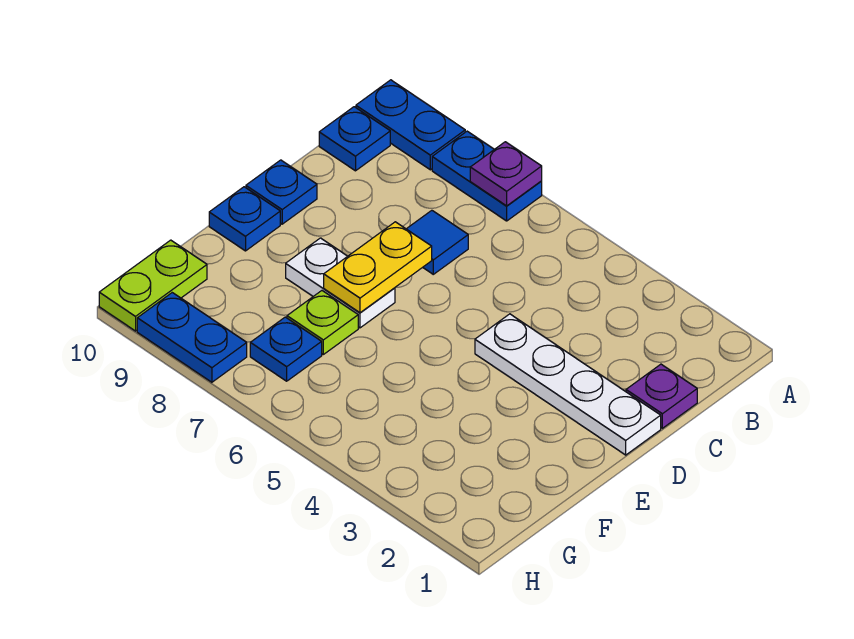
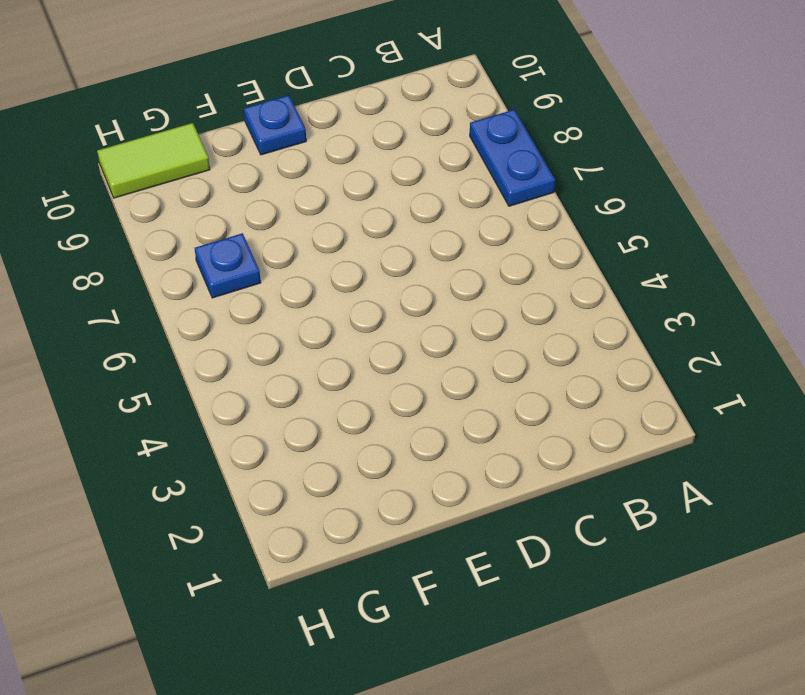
lime 1x2 tile [97,123,210,198] -> lime 1x2 plate [99,240,207,331]
none -> blue 1x2 plate [356,80,465,170]
none -> blue 1x1 plate [319,107,390,171]
none -> purple 1x1 plate [626,364,697,428]

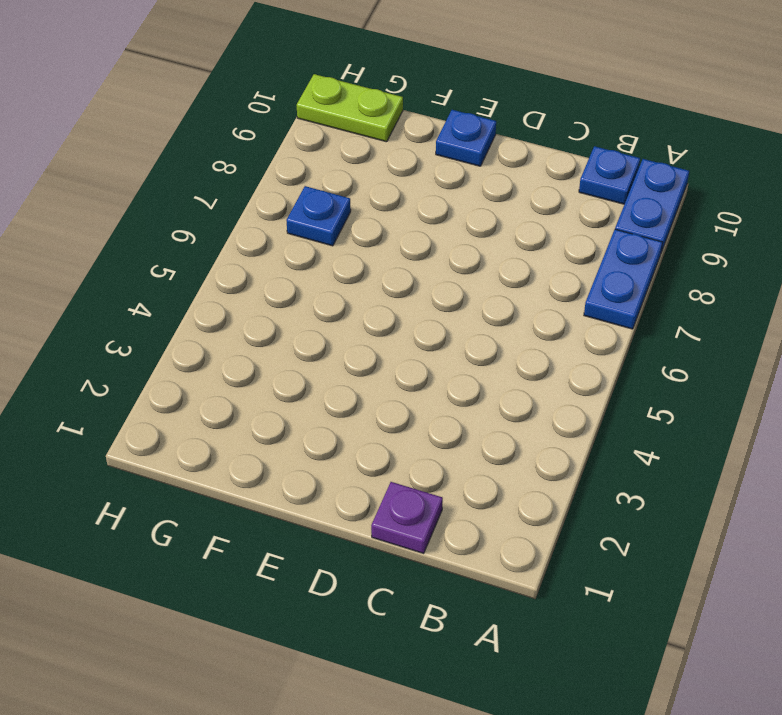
none -> blue 1x1 tile [407,210,468,274]
none -> white 1x4 plate [475,314,661,455]
none -> blue 1x1 plate [246,160,317,224]

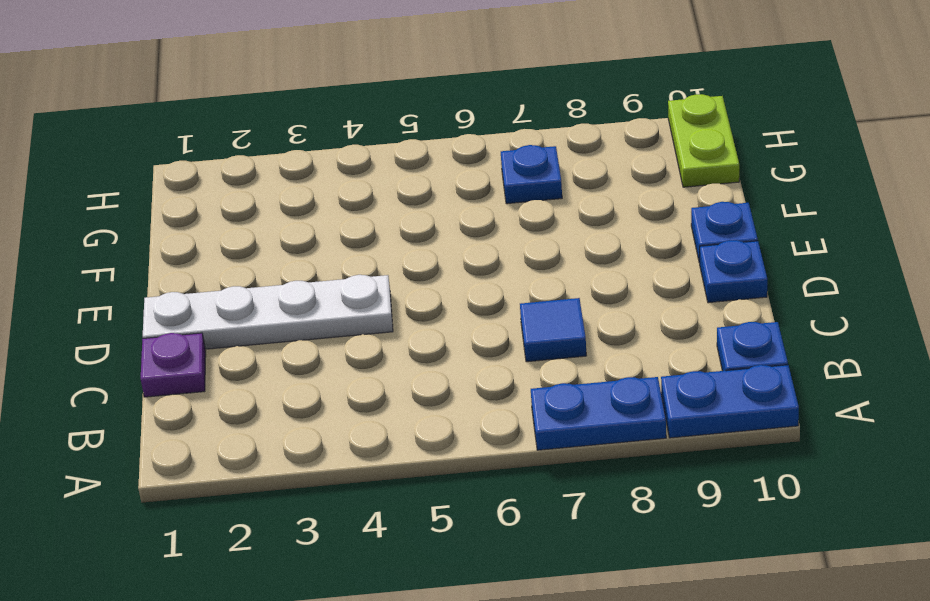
none -> white 1x2 plate [286,238,395,328]
none -> lime 1x1 plate [287,291,358,354]
none -> blue 1x2 plate [137,293,247,382]

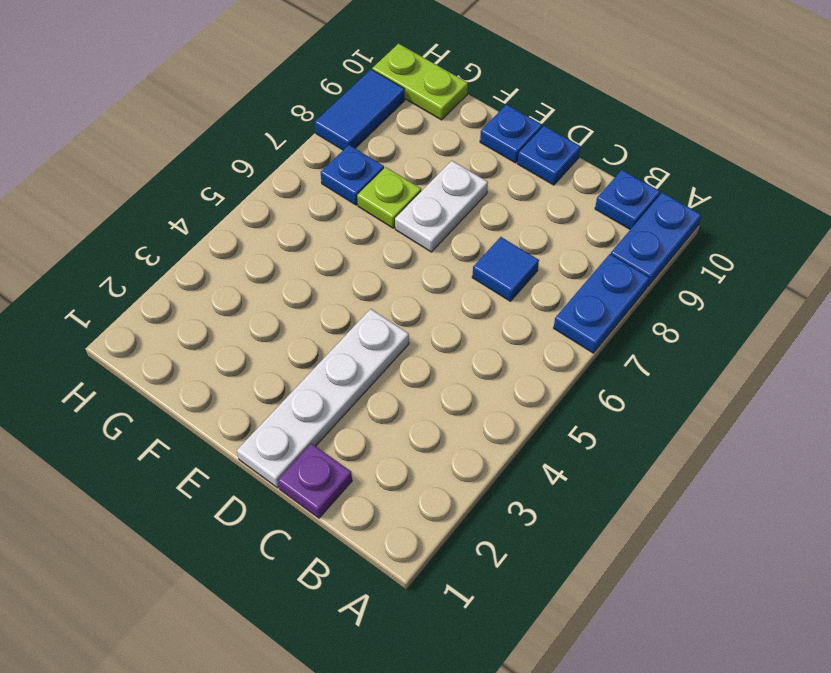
blue 1x2 tile [315,70,405,150] -> blue 1x2 plate [137,293,247,382]
none -> purple 1x1 plate [470,142,542,206]
none -> yellow 1x2 plate [324,222,432,313]

